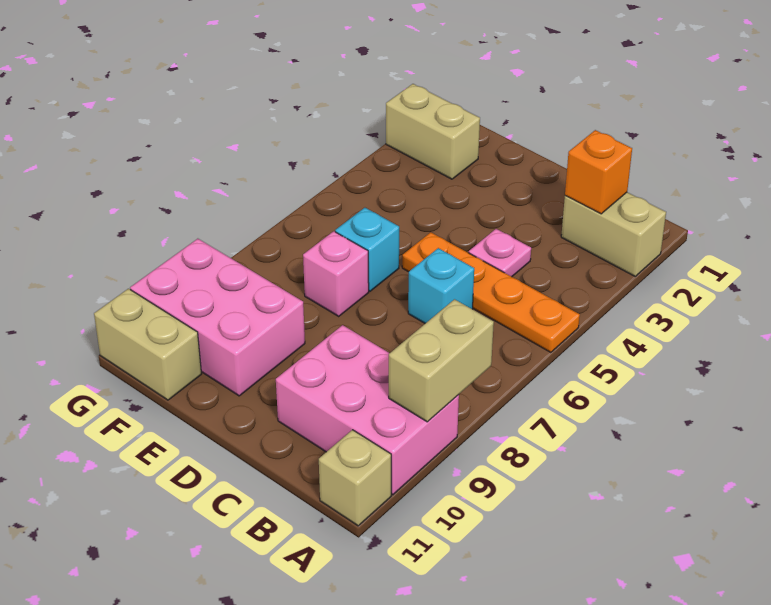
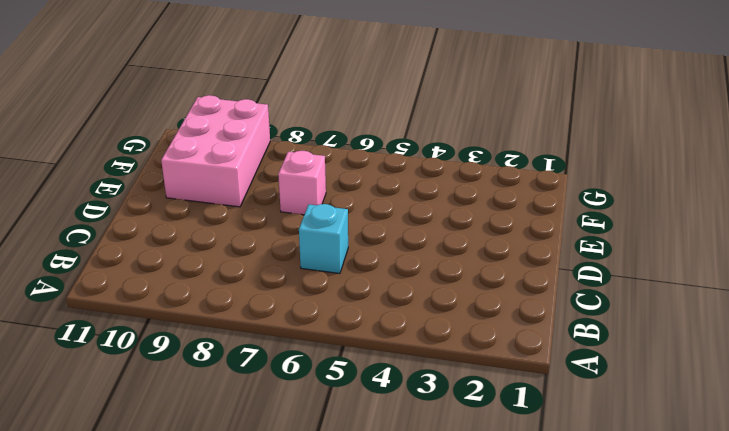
none -> tan 1x2 brick [561,192,666,276]
none -> orange 1x4 plate [402,232,580,352]
none -> pink 2x3 brick [276,325,459,495]

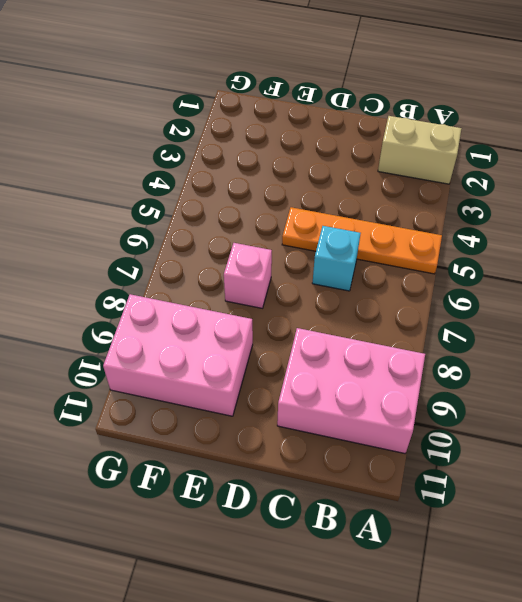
none -> tan 1x1 brick [319,430,391,526]
none -> pink 1x1 plate [469,229,531,277]
none -> cyan 1x1 brick [335,208,399,291]

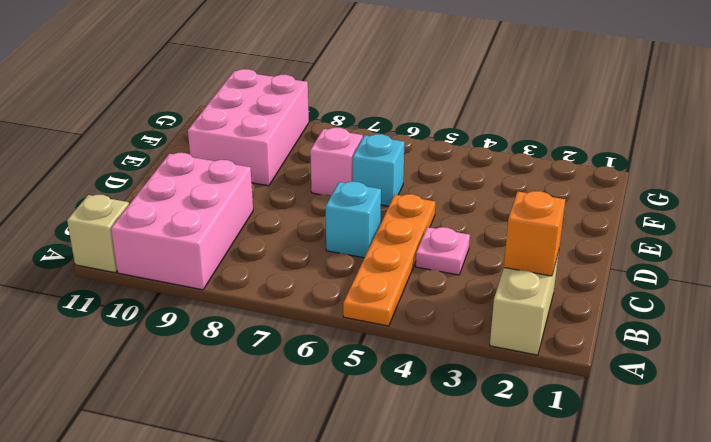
none -> tan 1x2 brick [386,84,480,179]
none -> tan 1x2 brick [94,289,202,400]
none -> tan 1x2 brick [389,299,494,422]

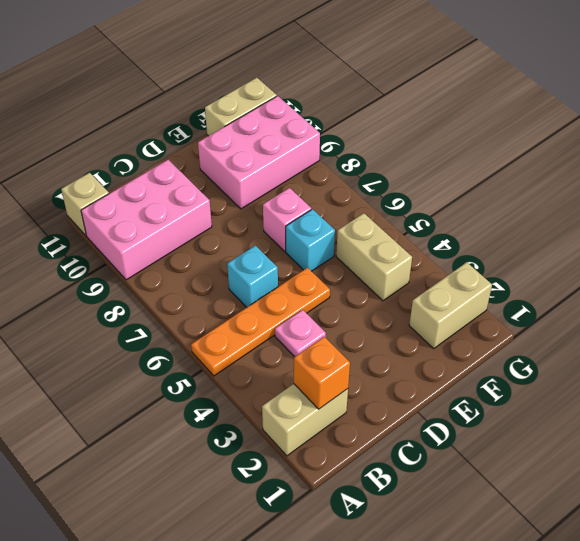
tan 1x2 brick [336,213,412,301] -> tan 1x2 brick moved to [389,299,494,422]

